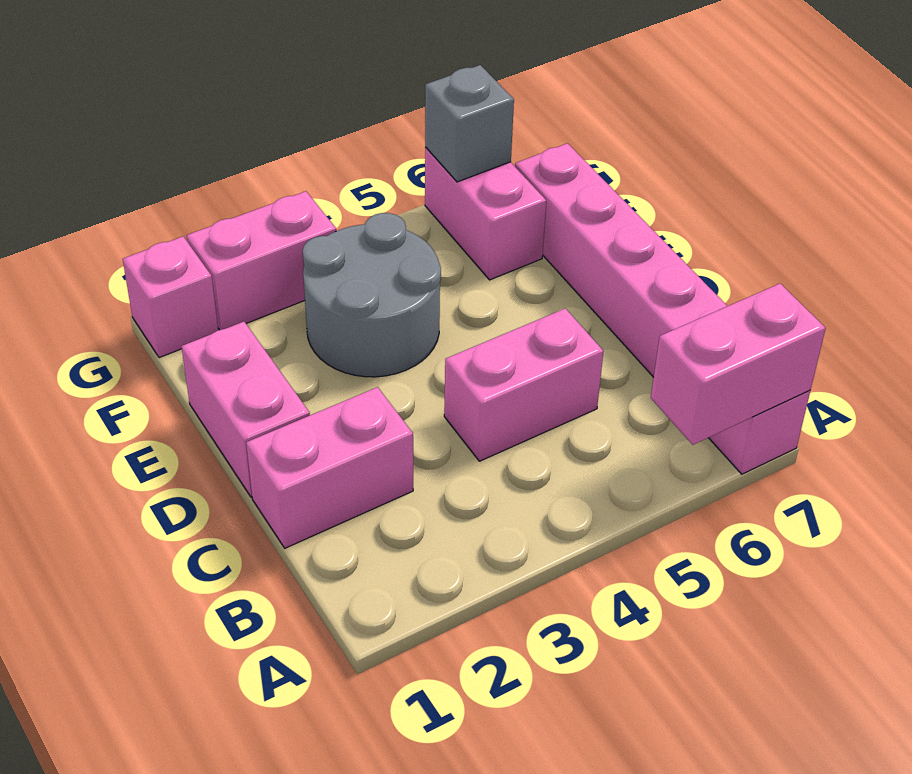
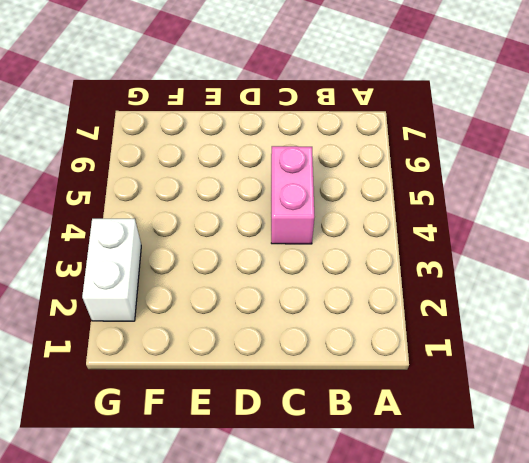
white 1x2 brick [82,219,141,321] -> pink 1x2 brick [186,191,336,330]
none -> pink 1x6 brick [515,143,810,474]
none -> pink 1x2 brick [246,387,413,548]

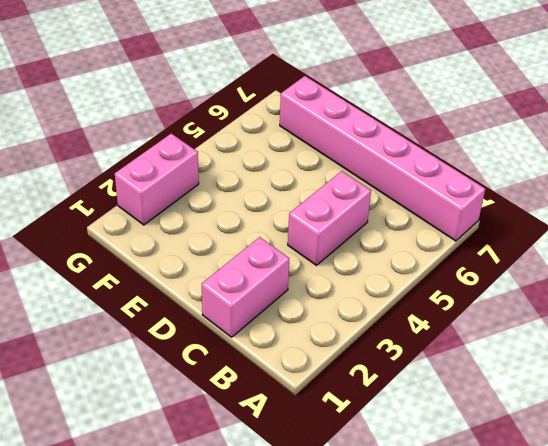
none -> pink 1x2 brick [181,322,310,497]
none -> grey 2x2 round brick [303,213,441,377]

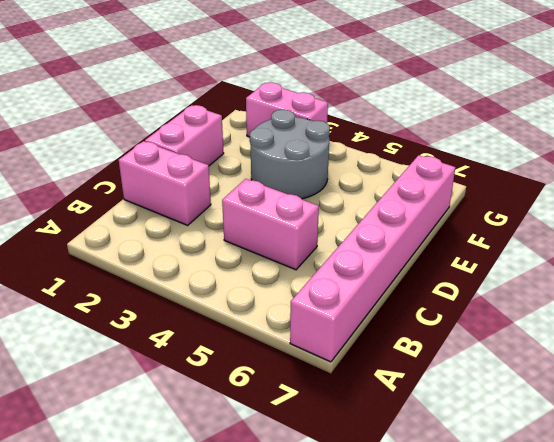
none -> pink 1x2 brick [425,147,546,280]
none -> pink 1x1 brick [123,237,218,358]

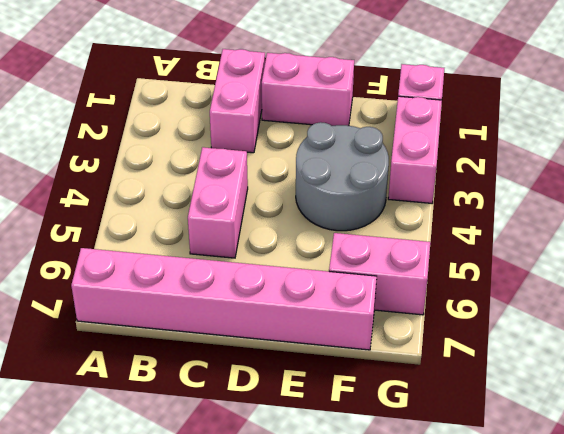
none -> pink 1x2 brick [651,284,826,445]
none -> grey 1x1 brick [425,65,514,182]

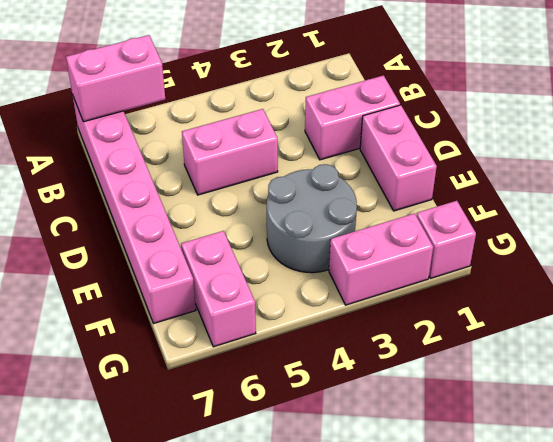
none -> grey 1x1 brick [425,65,514,182]

